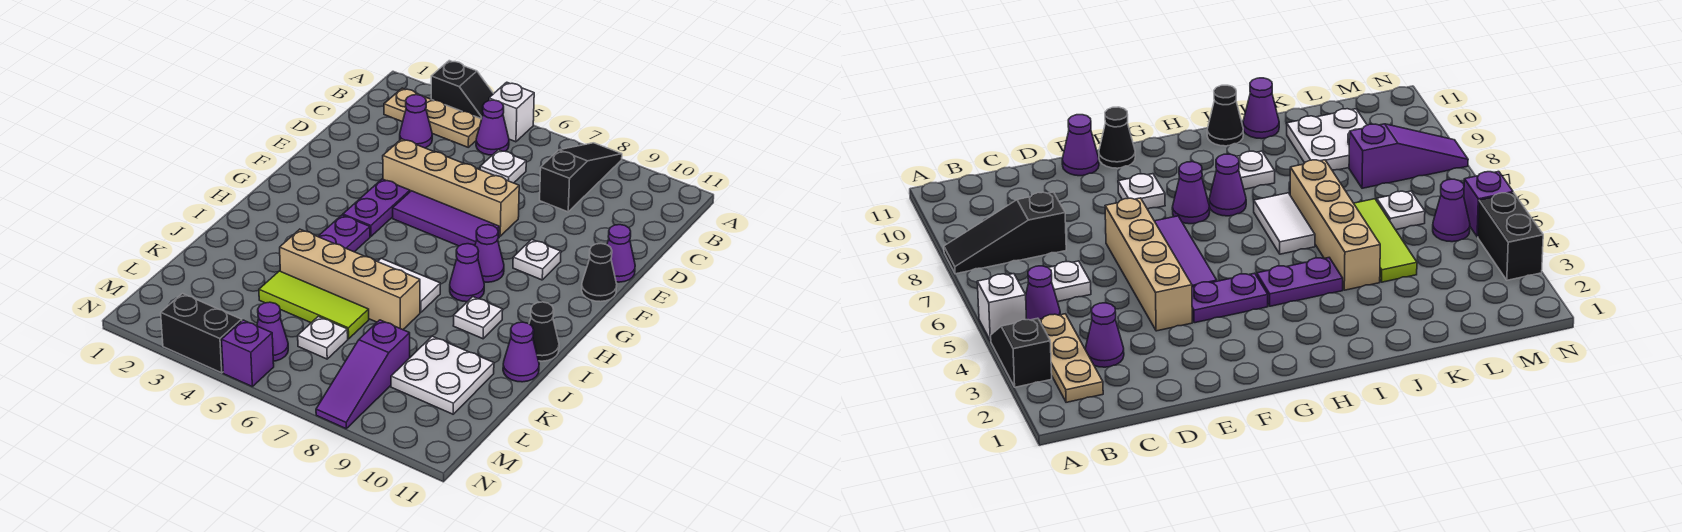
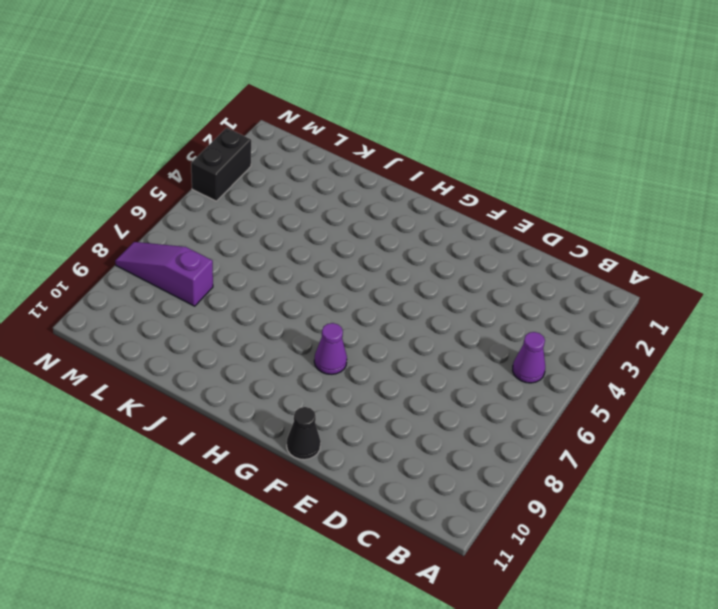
none -> black 1x2 slope [431,61,494,119]
none -> white 1x1 brick [489,82,534,142]
none -> black 1x3 slope [540,143,622,212]

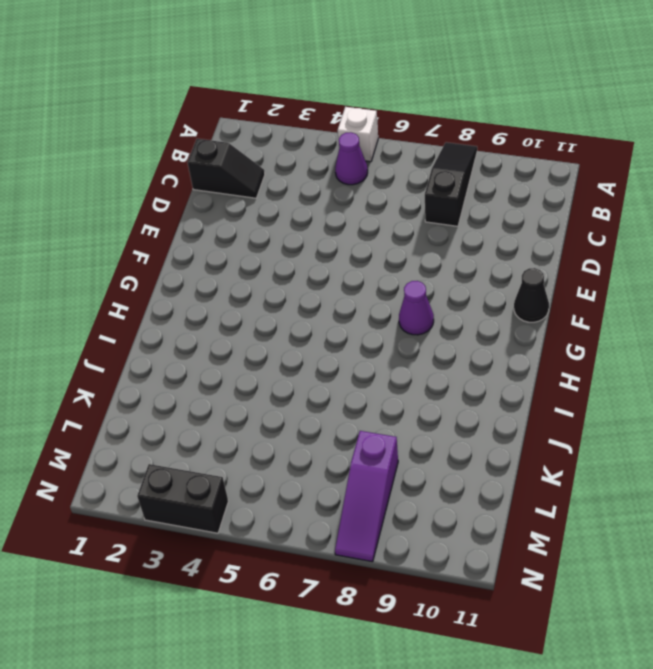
black 1x2 slope [188,139,265,198] -> black 1x2 slope moved to [431,61,494,119]
none -> tan 1x3 plate [384,88,482,147]
none -> purple 1x1 cone [400,95,432,148]
none -> white 1x1 plate [480,150,526,183]

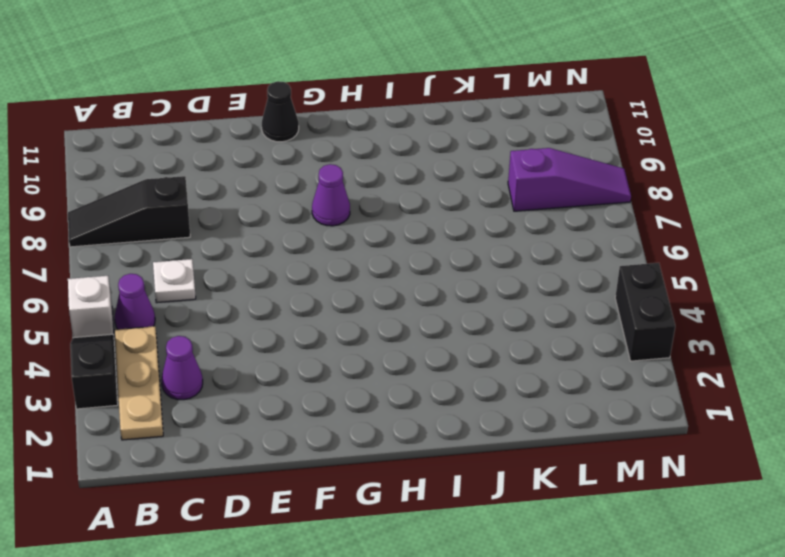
none -> tan 1x4 brick [383,139,519,236]
none -> purple 1x1 cone [607,225,635,282]
none -> purple 1x2 plate [343,179,410,236]

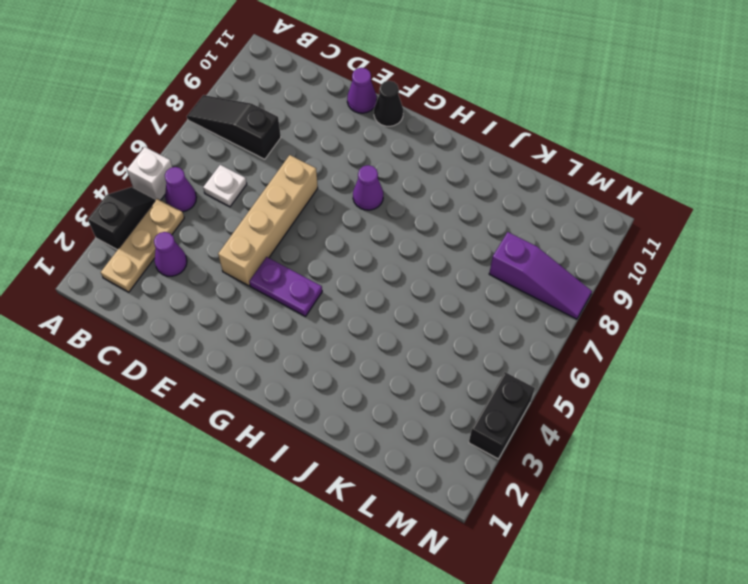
none -> purple 1x3 tile [393,191,500,246]
none -> white 1x1 plate [513,239,561,280]
none -> purple 1x2 plate [318,215,370,252]

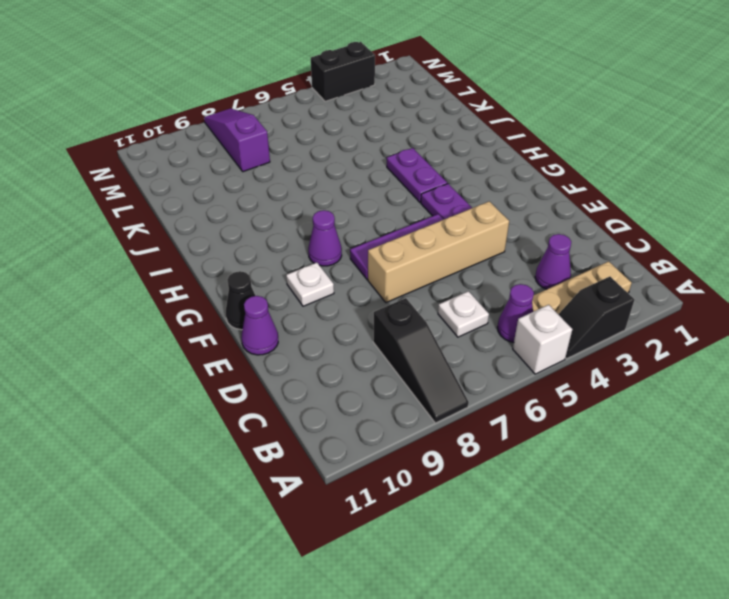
none -> purple 1x1 cone [450,244,484,302]
none -> white 1x2 tile [378,258,440,312]
none -> white 1x1 plate [453,297,503,339]

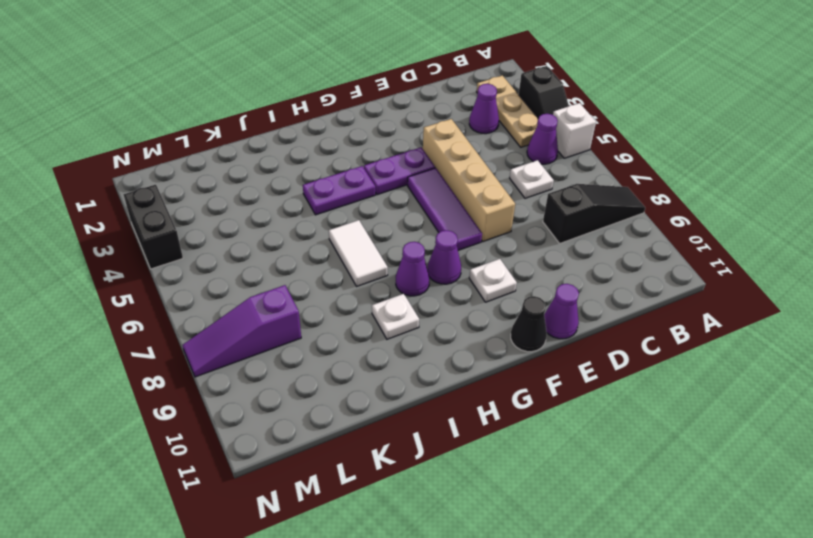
none -> black 1x1 cone [529,302,559,361]
none -> tan 1x4 brick [280,229,420,330]
none -> purple 1x1 cone [503,322,539,382]

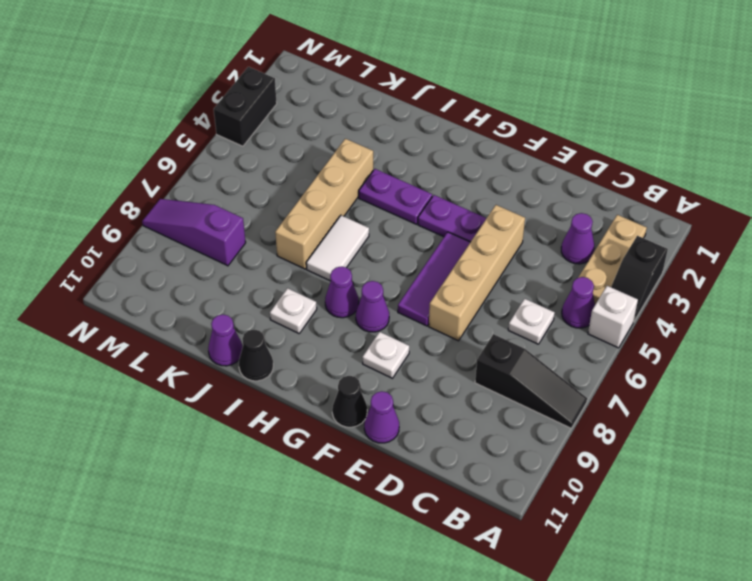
none -> lime 1x3 tile [259,271,369,339]
none -> white 2x2 plate [391,336,494,414]
none -> white 1x1 plate [298,316,348,359]

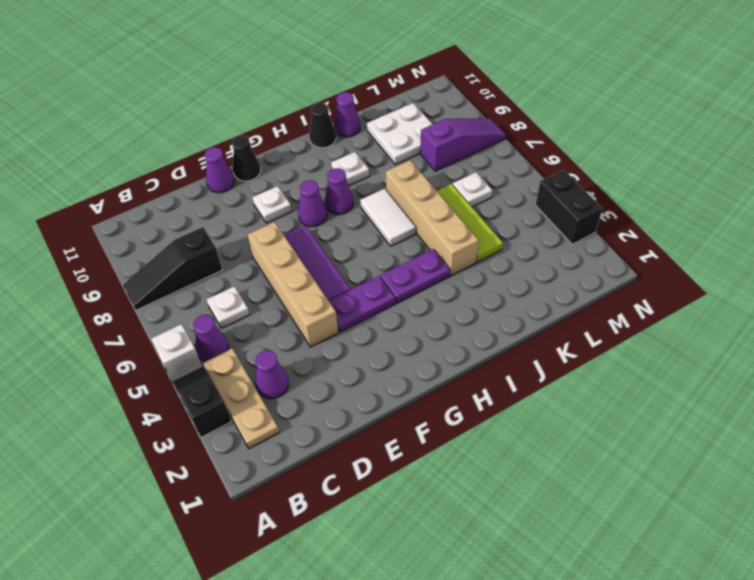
none -> purple 1x1 cone [257,302,288,361]
none -> purple 1x1 brick [222,320,274,386]

